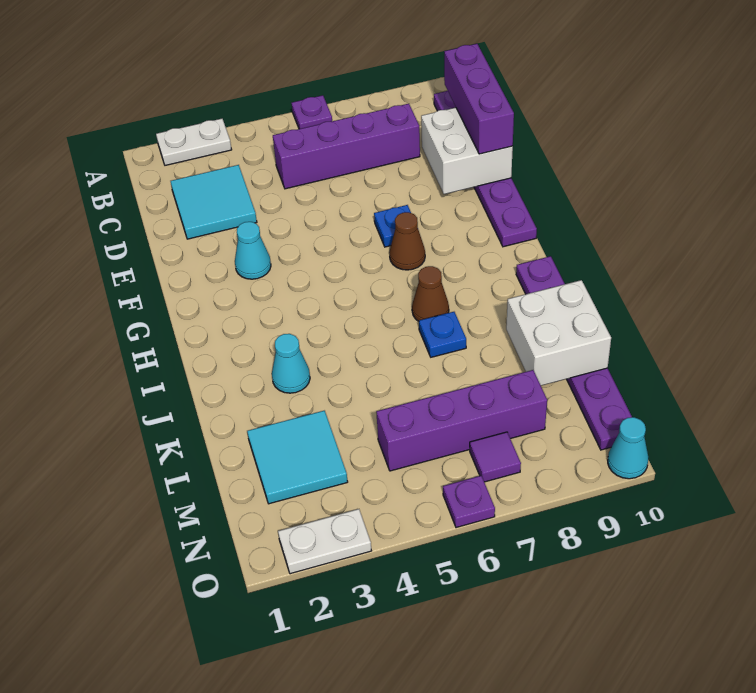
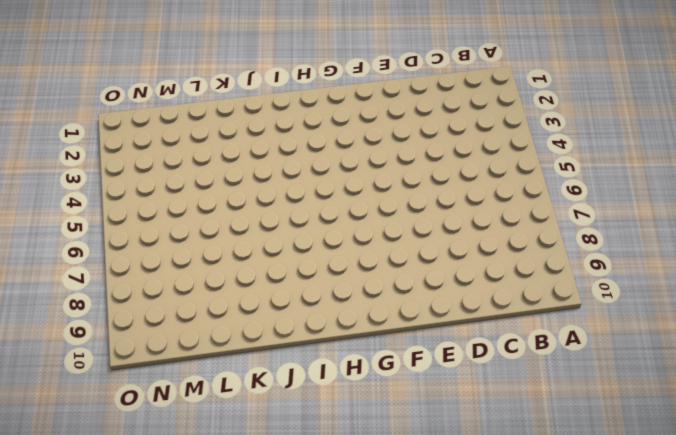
none -> white 1x2 plate [156,119,232,165]
none -> purple 1x1 plate [292,95,332,129]
none -> purple 1x6 plate [434,90,537,247]

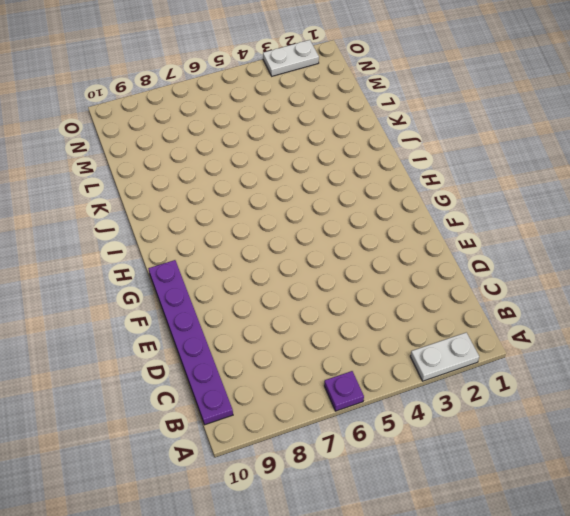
none -> cyan 2x2 tile [171,165,257,239]
none -> purple 1x4 brick [273,104,420,189]
none -> cyan 1x1 cone [235,222,271,279]

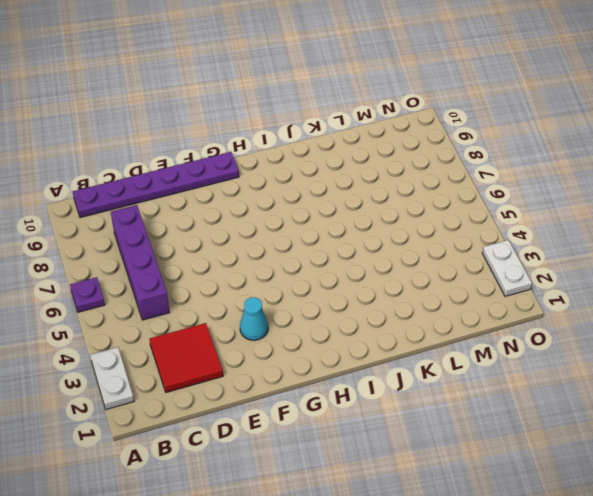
red 2x2 tile [149,323,223,393] -> cyan 2x2 tile [171,165,257,239]
none -> blue 1x1 plate [374,205,411,247]
none -> brown 1x1 cone [389,212,425,270]
none -> brown 1x1 cone [412,266,449,321]

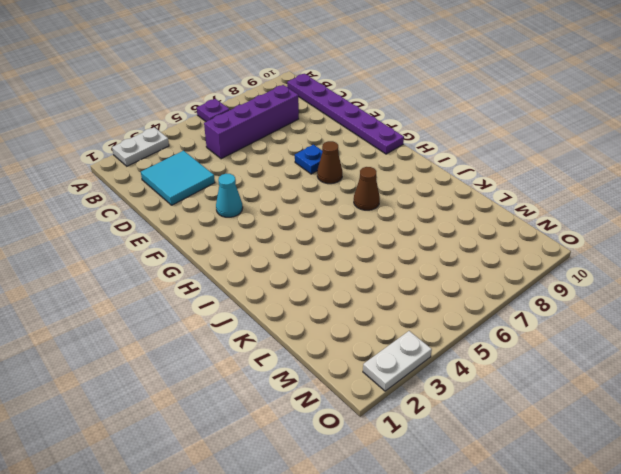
none -> purple 1x6 plate [516,256,632,450]
none -> cyan 1x1 cone [272,334,310,393]
none -> blue 1x1 plate [419,312,466,357]

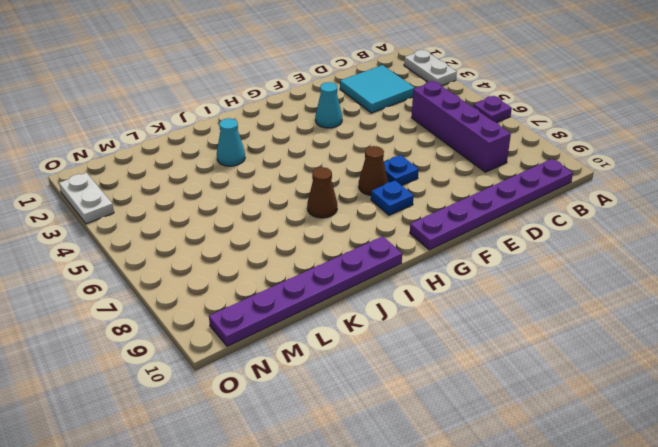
blue 1x1 plate [371,180,414,215] -> blue 1x1 plate moved to [419,312,466,357]
none -> cyan 2x2 tile [247,411,348,504]
none -> purple 1x4 brick [376,370,547,471]
none -> purple 1x1 tile [470,432,521,482]

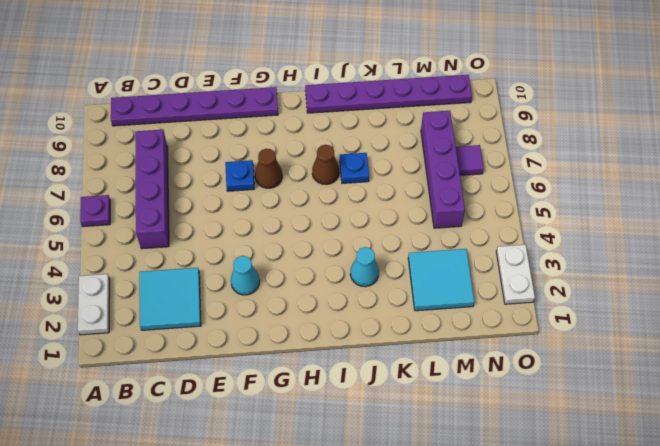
none -> purple 1x1 plate [443,476,495,528]
none -> cyan 1x1 cone [608,417,648,479]
none -> white 2x2 brick [421,108,513,194]

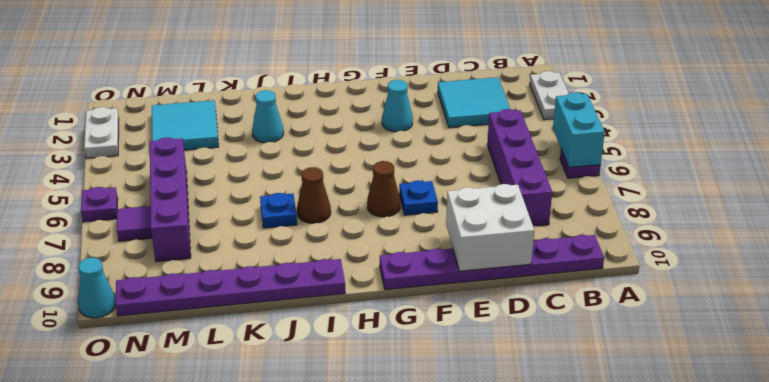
cyan 1x2 brick [553,92,605,167] -> none
none -> white 2x2 brick [506,280,611,386]
none -> purple 1x3 brick [444,44,514,154]

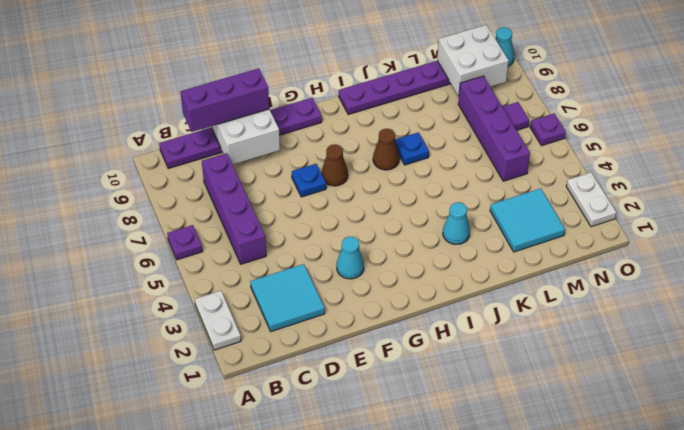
white 2x2 brick [437,25,509,96] -> white 2x2 brick moved to [506,280,611,386]

